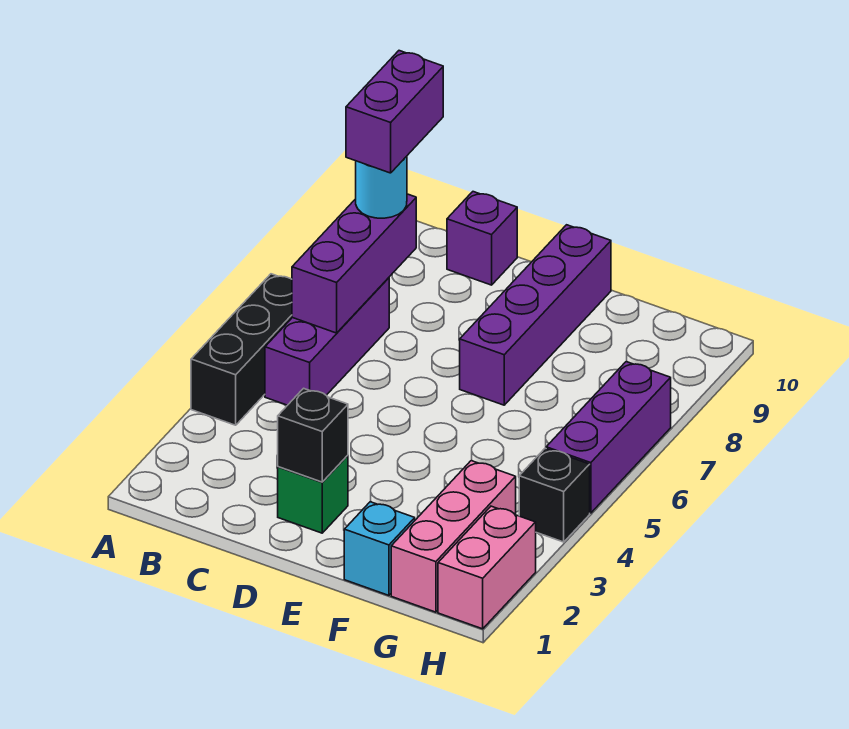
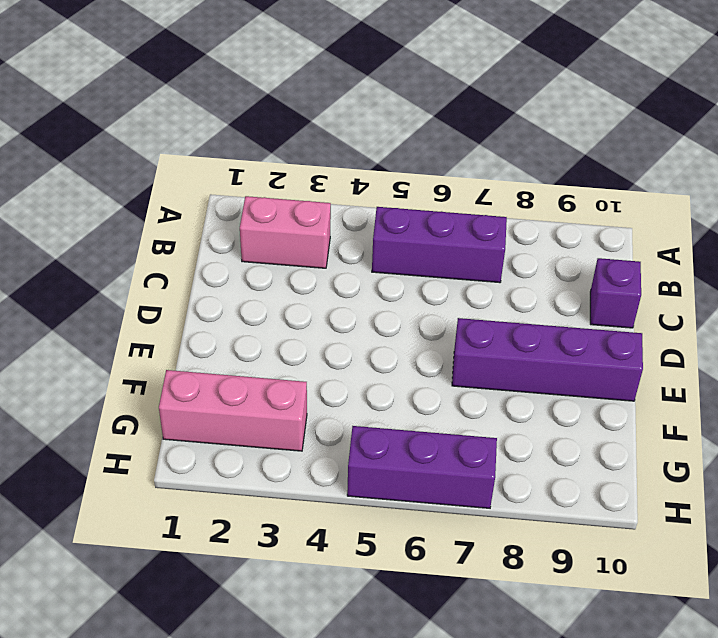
pink 1x2 brick [240,196,331,268] -> pink 1x2 brick moved to [438,506,536,629]
none -> black 1x3 brick [191,274,292,425]
none -> green 1x1 brick [278,455,348,533]
none -> cyan 1x1 brick [344,502,415,595]

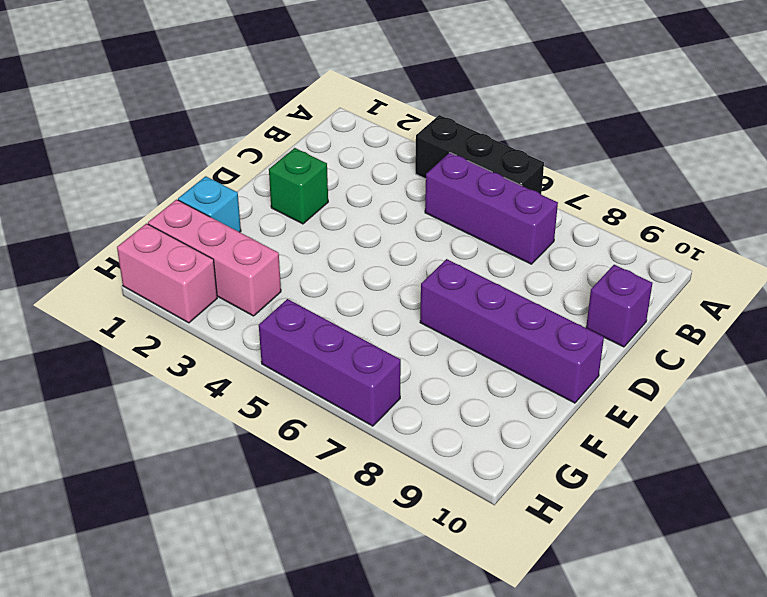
none -> black 1x1 brick [519,448,590,542]
none -> purple 1x3 brick [292,194,416,333]
none -> black 1x1 brick [278,388,348,482]

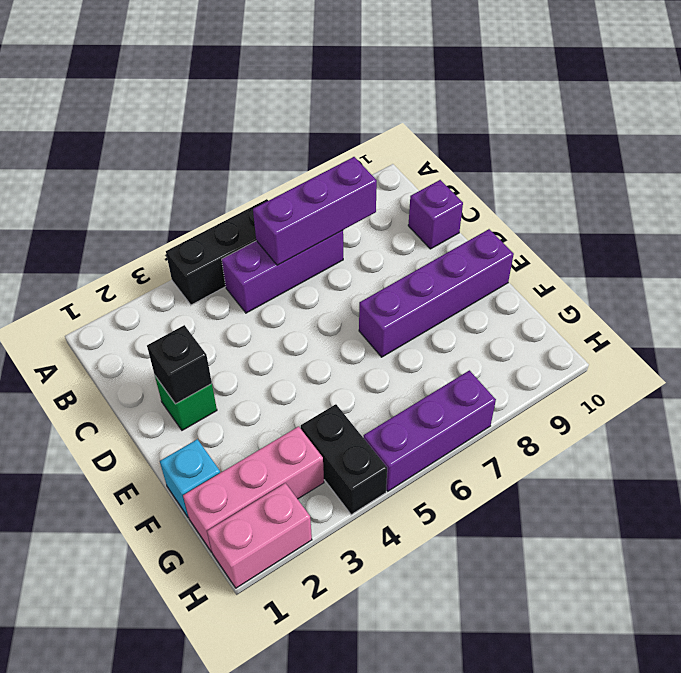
black 1x2 brick [301,404,387,515] -> black 1x1 brick [519,448,590,542]
none -> cyan 1x1 round brick [356,156,407,218]
none -> purple 1x2 brick [346,51,443,173]

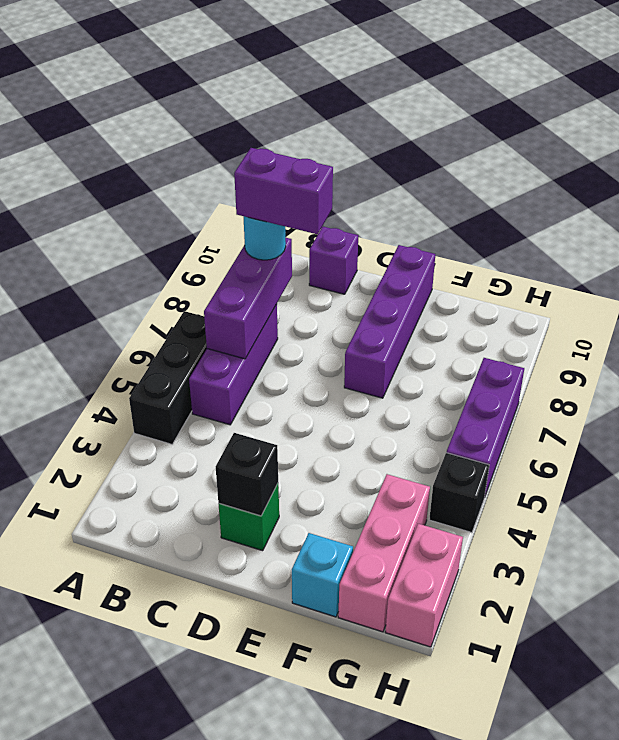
purple 1x2 brick [234,148,333,234] -> purple 1x2 brick turned to [346,51,443,173]

